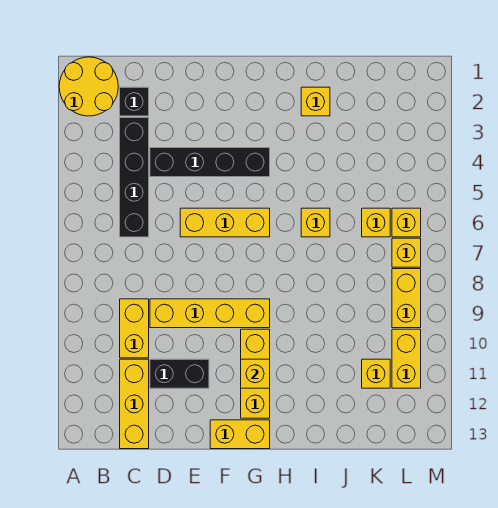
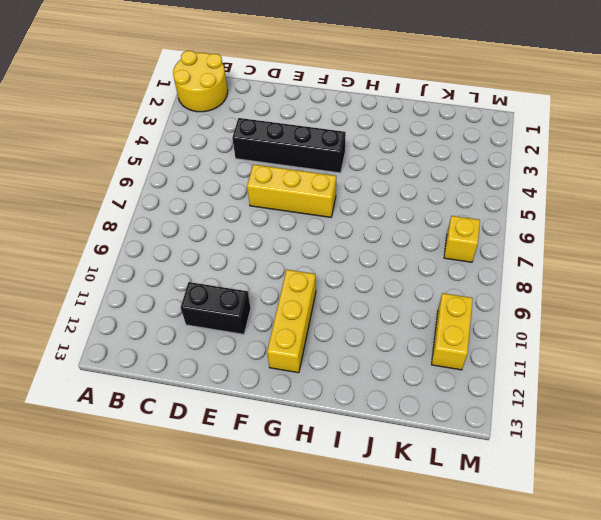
none -> black 1x1 brick [120,87,149,116]
none -> black 1x4 brick [120,118,149,237]
none -> yellow 1x2 brick [120,299,149,358]

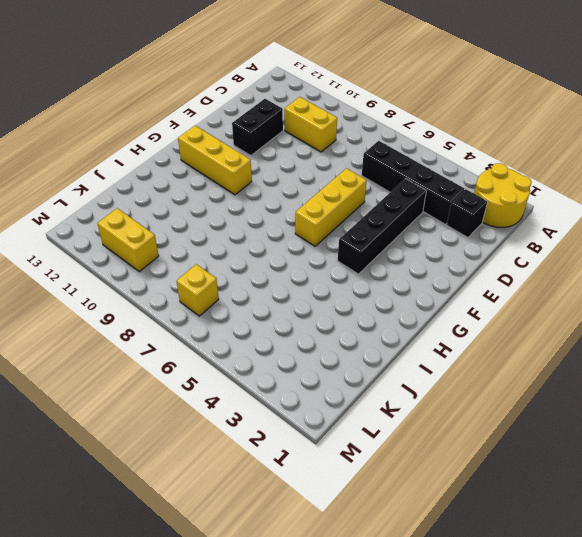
none -> yellow 1x3 brick [120,359,149,449]
none -> yellow 1x4 brick [150,299,270,328]
none -> yellow 1x2 brick [210,420,270,449]

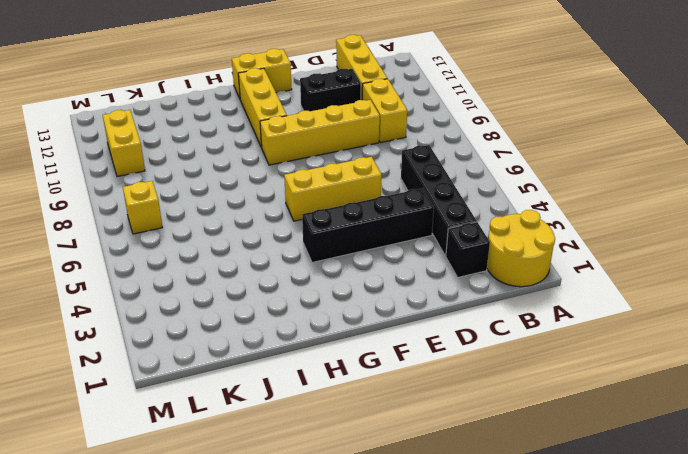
none -> yellow 1x1 brick [301,87,330,116]
none -> yellow 1x1 brick [301,208,330,237]
none -> yellow 1x1 brick [362,208,390,237]

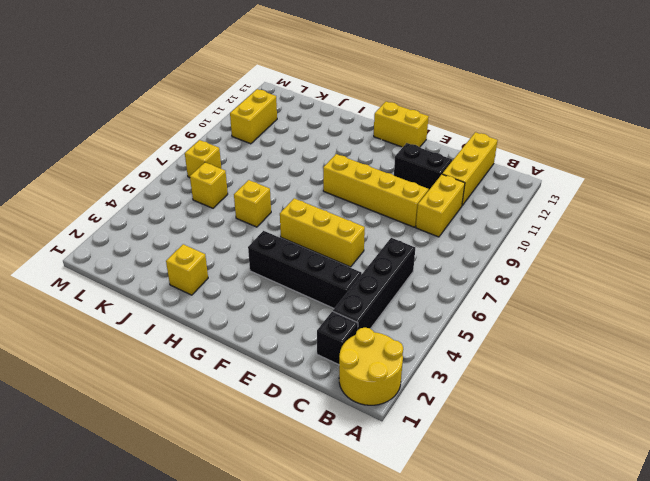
none -> yellow 1x3 brick [241,329,270,418]
none -> yellow 1x1 brick [362,359,390,388]
none -> yellow 1x1 brick [392,208,421,237]

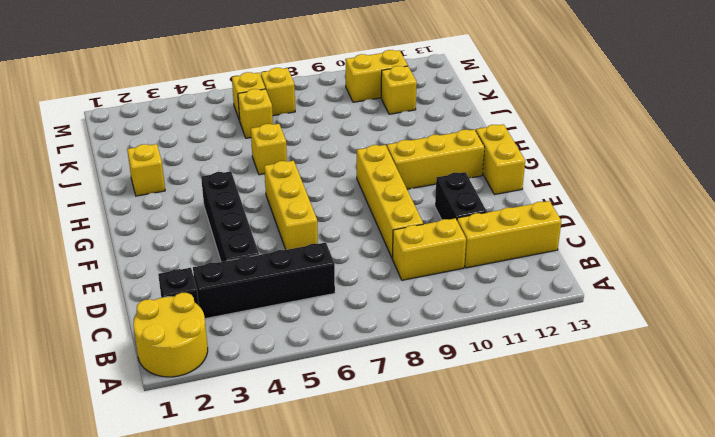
none -> yellow 1x2 brick [392,269,421,328]
none -> yellow 1x1 brick [241,359,270,388]

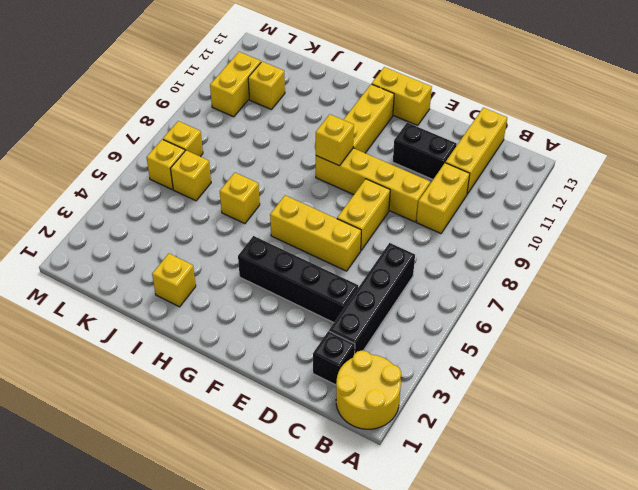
yellow 1x2 brick [337,179,390,250] -> yellow 1x2 brick moved to [392,269,421,328]
yellow 1x1 brick [316,114,354,166] -> yellow 1x1 brick moved to [241,359,270,388]

